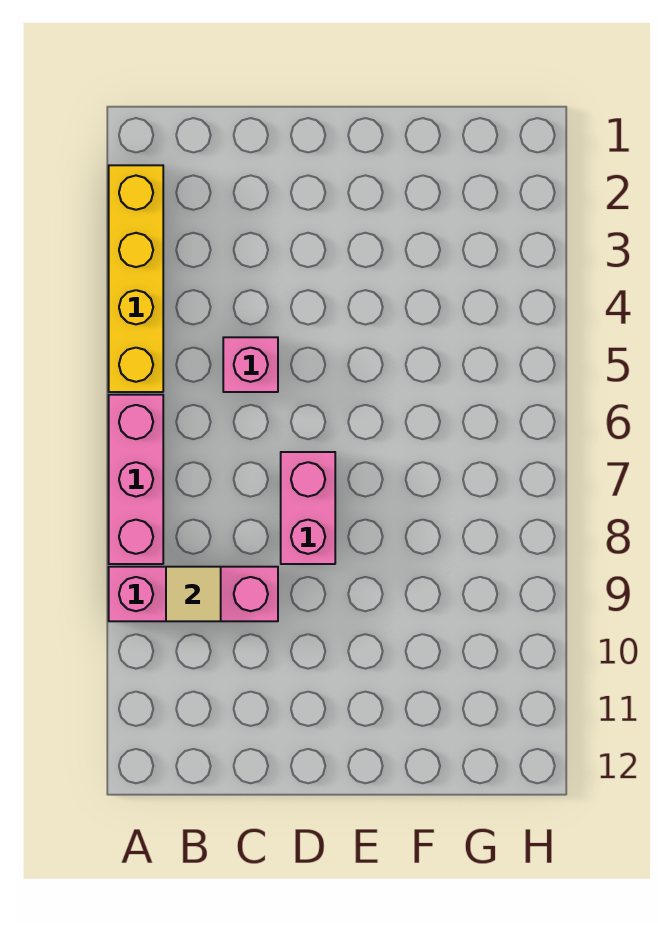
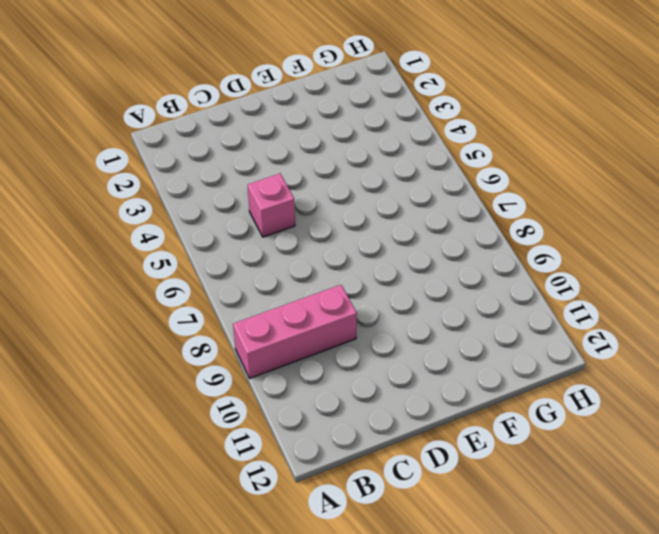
none -> yellow 1x4 brick [109,165,163,392]
none -> pink 1x3 brick [109,395,163,564]

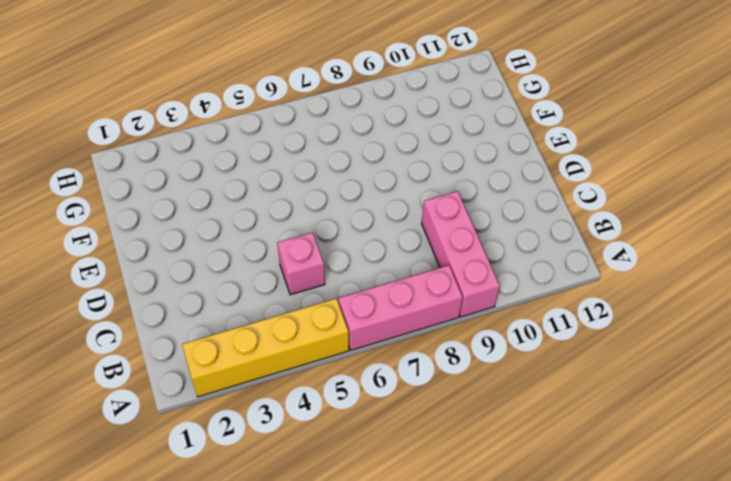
none -> pink 1x2 brick [281,452,335,564]
none -> tan 1x1 tile [166,567,221,621]

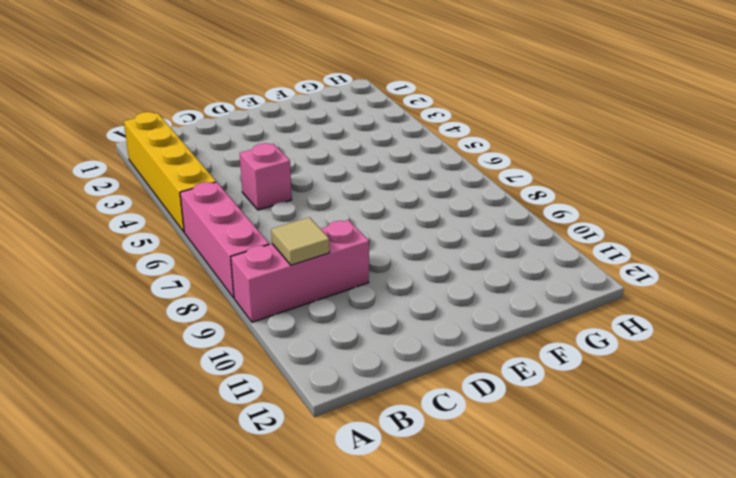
none -> pink 1x2 brick [281,452,335,564]

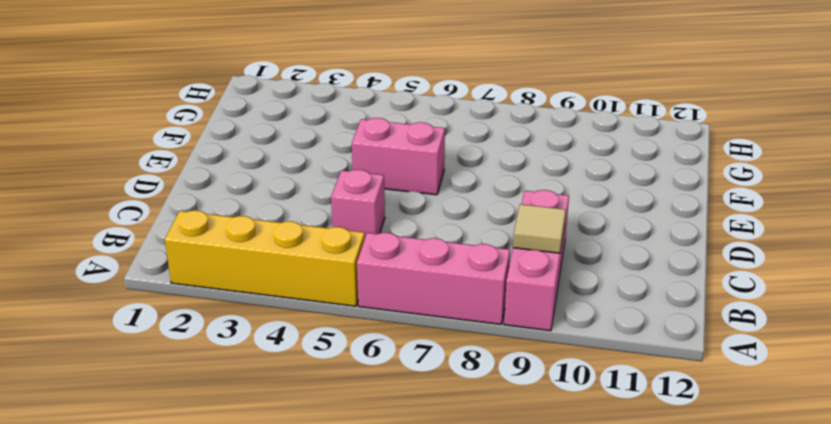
pink 1x2 brick [352,118,445,195] -> pink 1x2 brick moved to [281,452,335,564]

